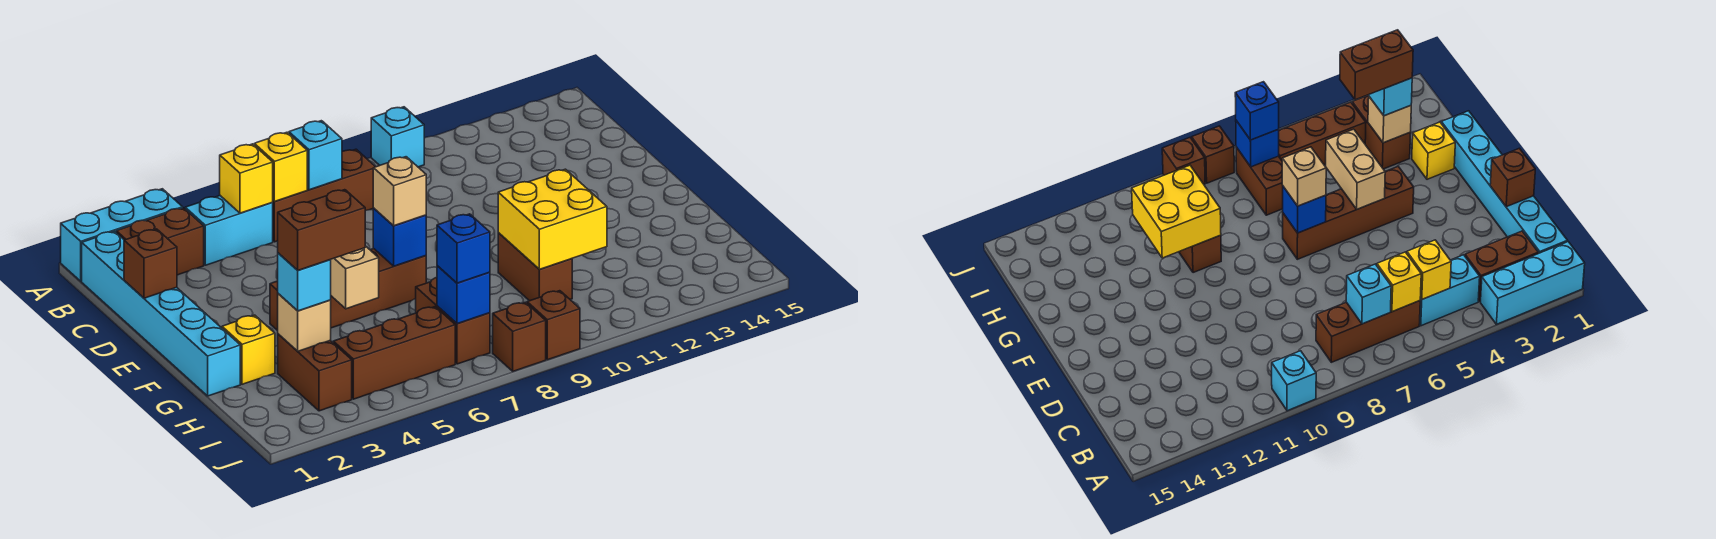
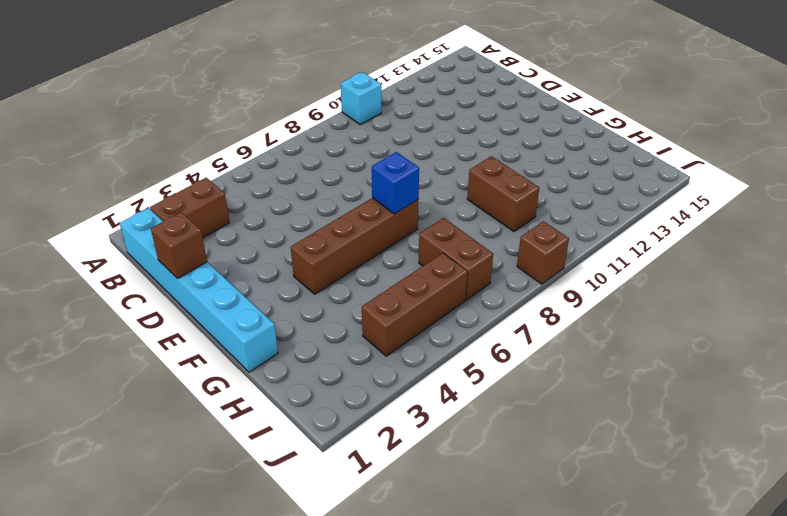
none -> cyan 1x3 brick [61,189,183,281]
none -> cyan 1x2 brick [185,196,273,265]
none -> brown 1x3 brick [272,149,375,242]

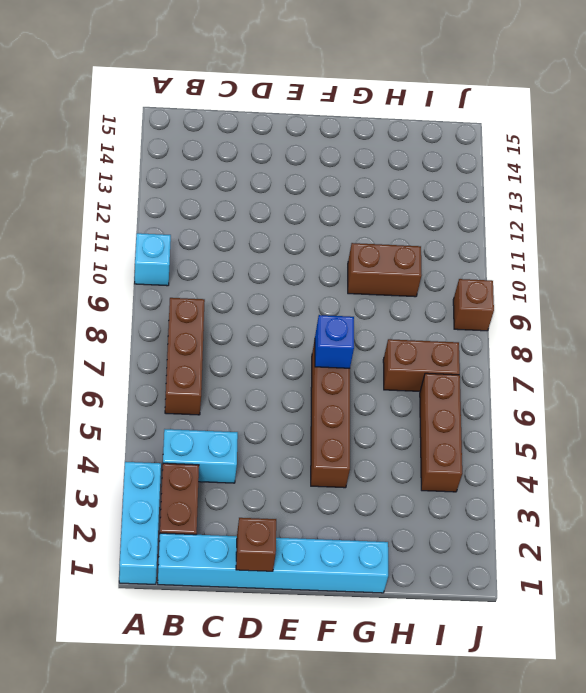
cyan 1x2 brick [162,429,238,483] -> cyan 1x2 brick turned to [185,196,273,265]
none -> yellow 1x1 brick [222,315,275,384]
none -> brown 1x2 brick [278,334,352,411]
none -> brown 1x1 brick [493,302,546,371]

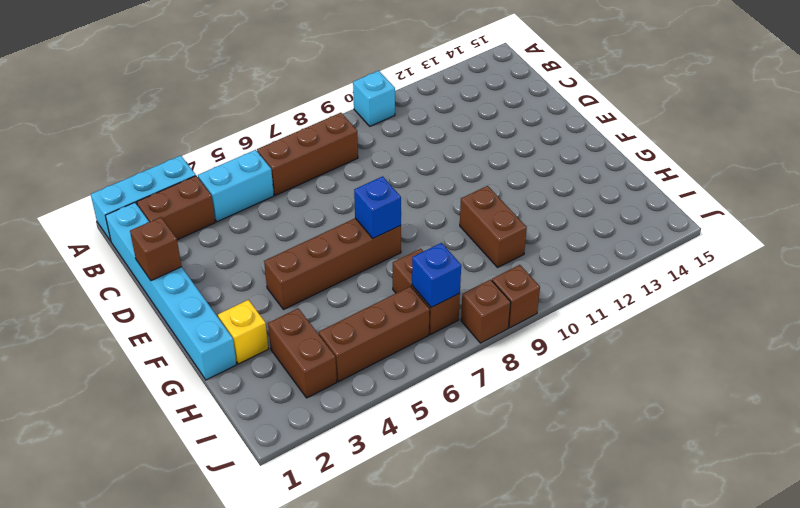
none -> yellow 1x1 brick [220,144,273,213]
none -> yellow 1x1 brick [254,132,307,201]
none -> cyan 1x1 brick [289,121,342,190]

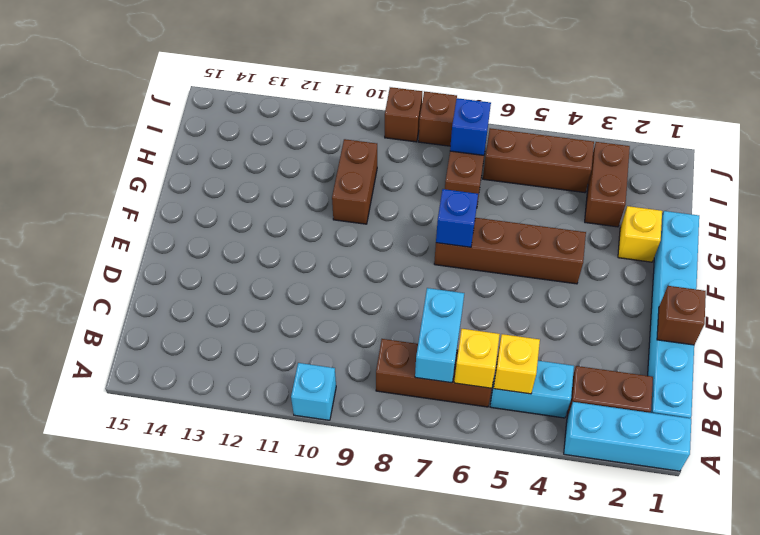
cyan 1x2 brick [415,288,464,383] -> cyan 1x1 brick [289,121,342,190]
none -> tan 1x2 brick [331,246,379,309]
none -> yellow 2x2 brick [498,169,607,269]
none -> tan 1x1 brick [278,294,331,351]

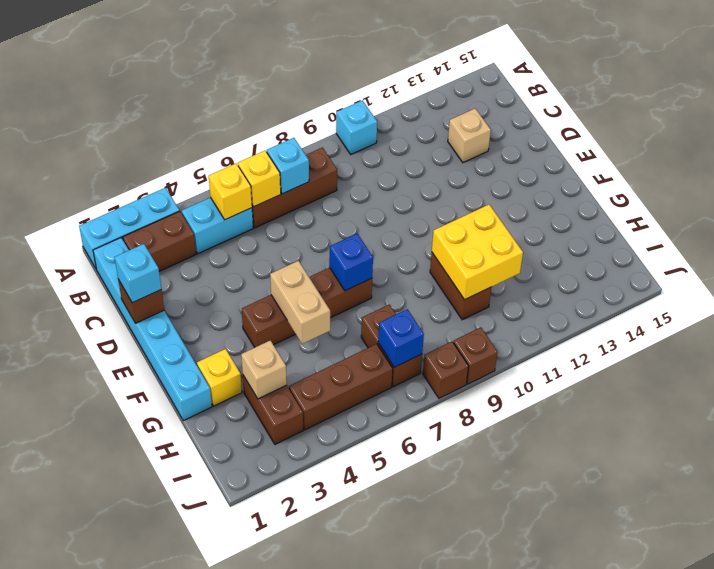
tan 1x1 brick [448,109,491,163] -> tan 1x1 brick moved to [373,157,426,226]
cyan 1x1 brick [115,244,161,303] -> cyan 1x1 brick moved to [278,253,331,311]
none -> blue 1x1 brick [437,214,490,283]
none -> brown 1x2 brick [278,190,365,270]

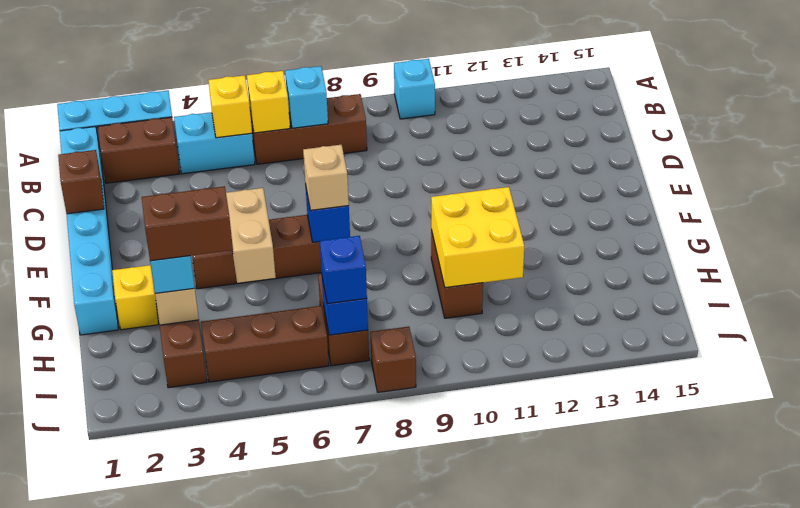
none -> brown 1x1 brick [527,291,580,360]

